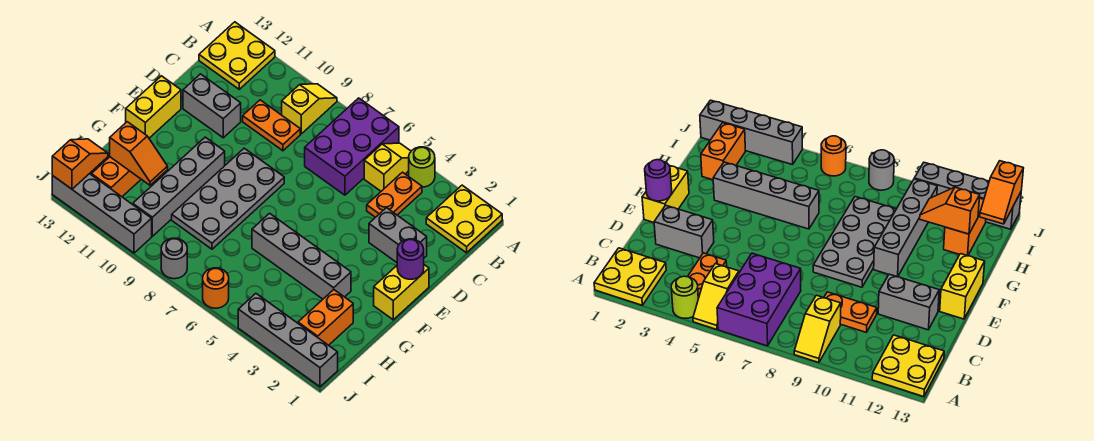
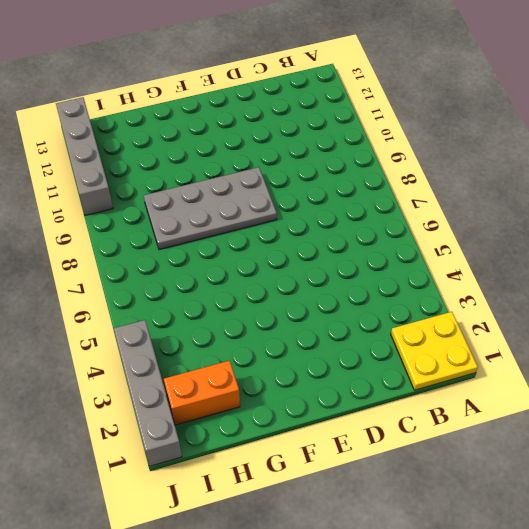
none -> lime 1x1 round brick [409,147,435,187]
none -> yellow 1x2 slope [364,143,411,191]
none -> purple 2x3 brick [305,98,399,195]

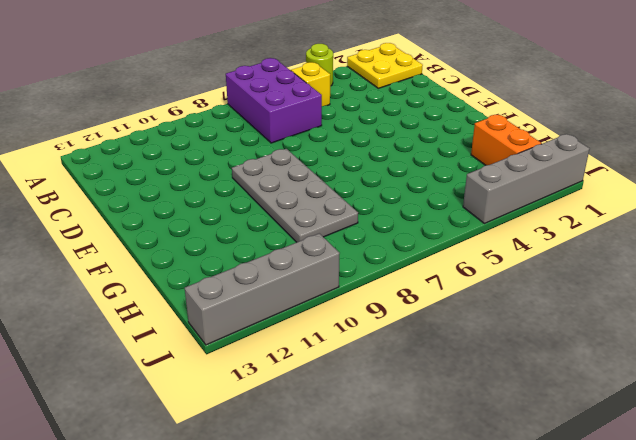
none -> yellow 1x2 slope [282,84,337,134]
none -> yellow 2x2 plate [199,22,275,89]
none -> orange 1x2 plate [367,172,422,217]

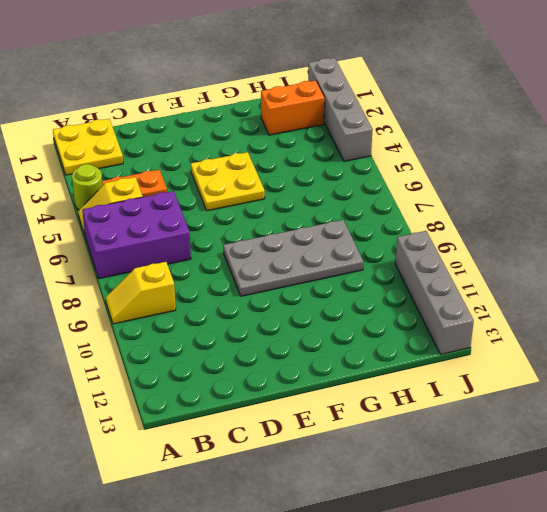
yellow 2x2 plate [191,152,265,211] -> yellow 2x2 plate moved to [199,22,275,89]
none -> orange 1x2 plate [243,100,300,151]
none -> grey 1x2 brick [369,208,427,262]
none -> grey 1x2 brick [183,74,241,138]

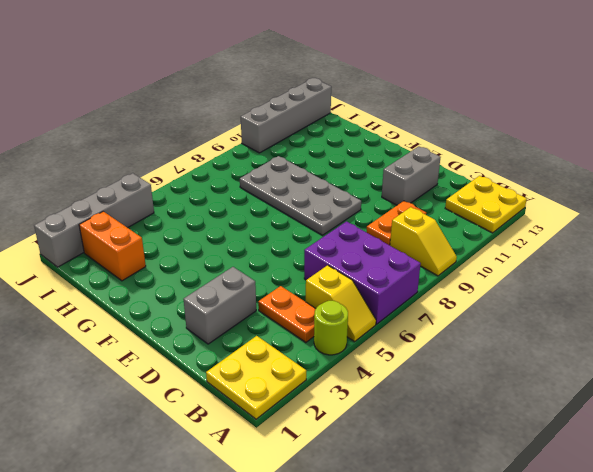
none -> yellow 1x2 brick [374,265,429,320]
none -> yellow 1x2 brick [126,76,181,138]
none -> grey 1x4 brick [133,137,225,236]

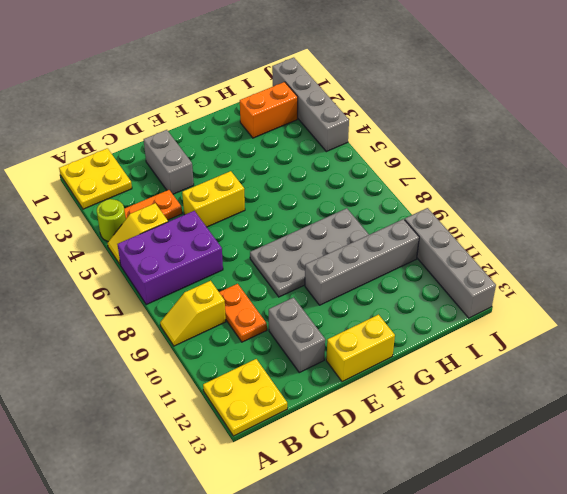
yellow 1x2 brick [182,171,245,227] -> yellow 1x2 brick moved to [374,265,429,320]
none -> grey 1x4 brick [252,213,351,299]
none -> orange 1x2 brick [91,157,141,197]
none -> orange 1x1 round brick [203,268,229,308]

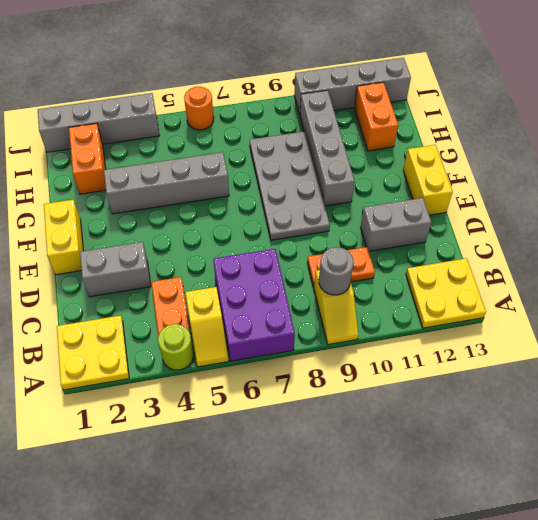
grey 1x1 round brick [319,247,354,295] -> grey 1x1 round brick moved to [161,238,187,279]
none -> purple 1x1 round brick [397,239,424,279]
none -> orange 1x2 slope [110,122,168,185]
none -> orange 1x2 slope [52,139,108,189]

